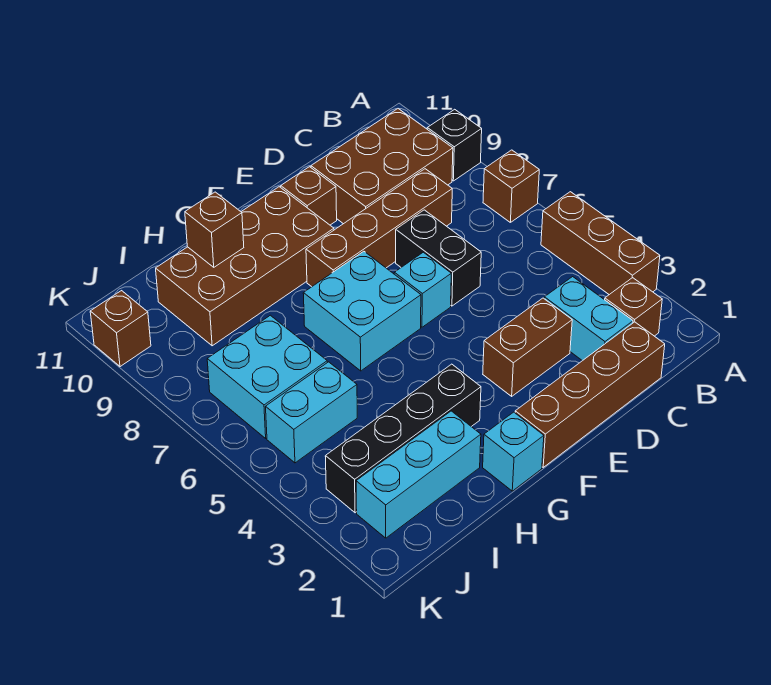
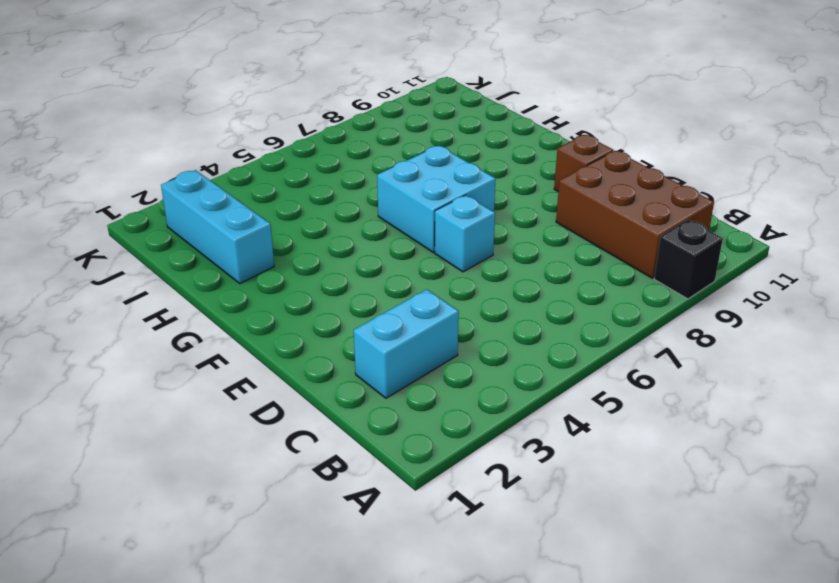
none -> brown 1x3 brick [541,192,660,295]
none -> brown 1x1 brick [483,150,539,222]
none -> brown 1x1 brick [605,278,662,336]

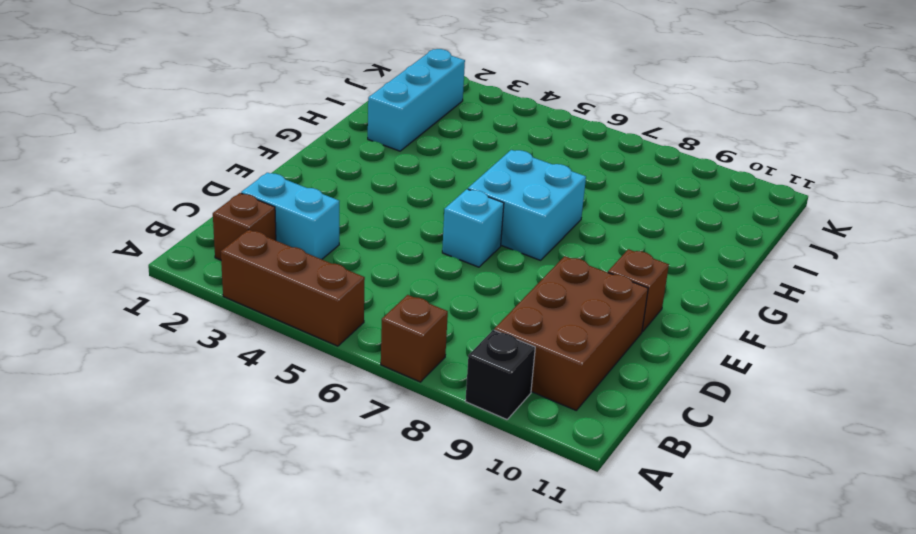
none -> brown 1x4 brick [515,322,665,467]
none -> brown 1x4 brick [306,169,452,287]
none -> brown 1x2 brick [483,298,572,396]

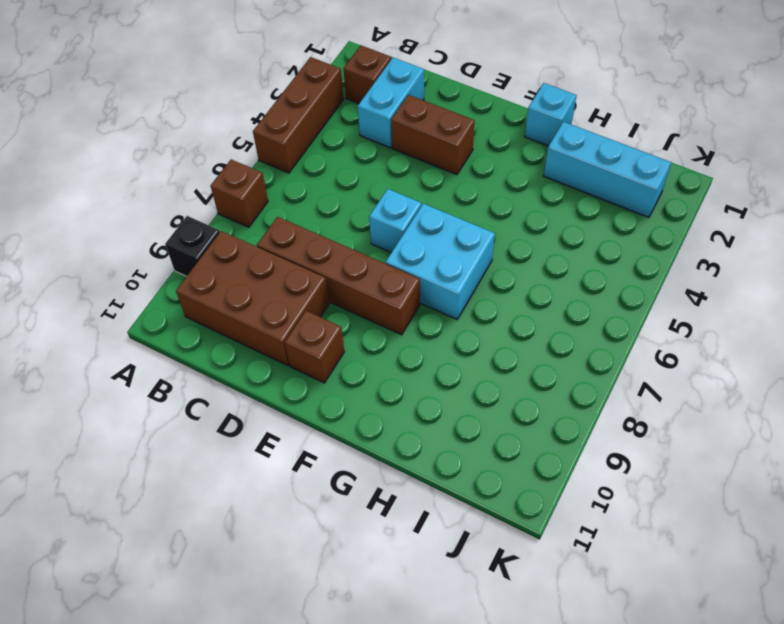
none -> brown 1x4 brick [515,322,665,467]
none -> black 1x2 brick [396,210,481,306]
none -> brown 2x4 brick [156,187,334,346]

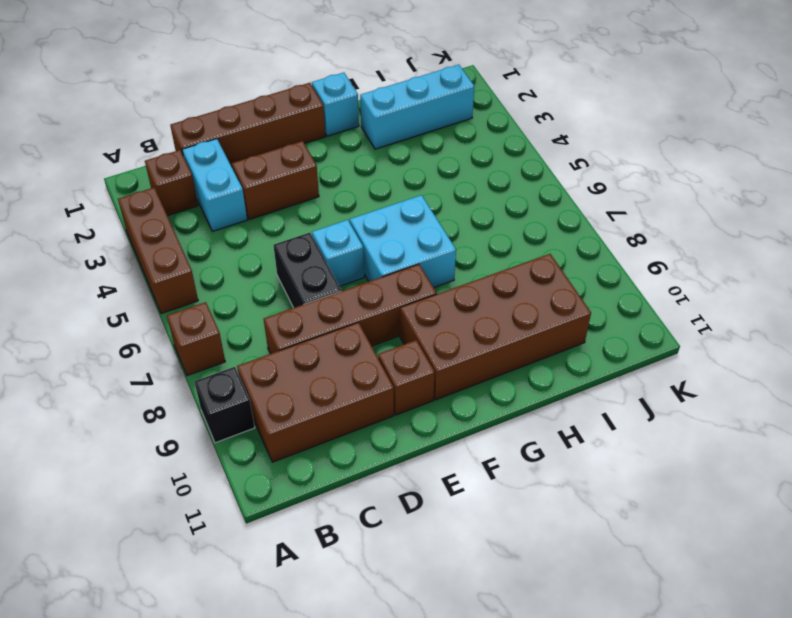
none -> black 1x4 brick [325,364,481,513]
none -> cyan 1x2 brick [266,362,357,463]
none -> cyan 2x2 brick [207,315,327,438]

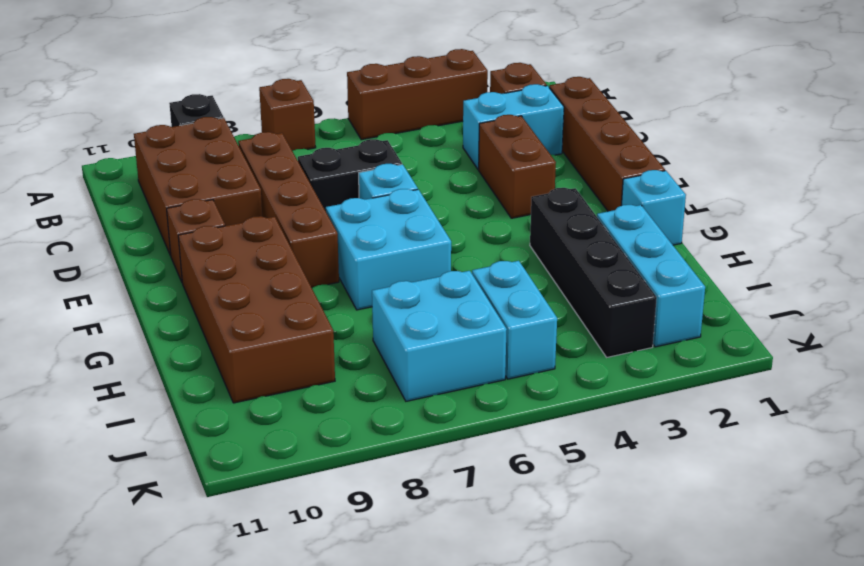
none -> brown 1x1 brick [90,291,151,367]
none -> brown 1x1 brick [185,192,244,267]

